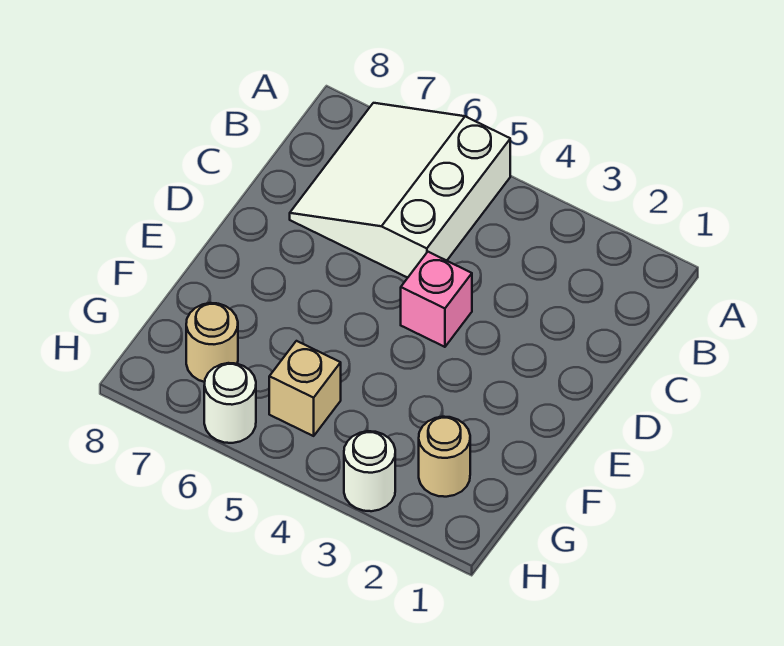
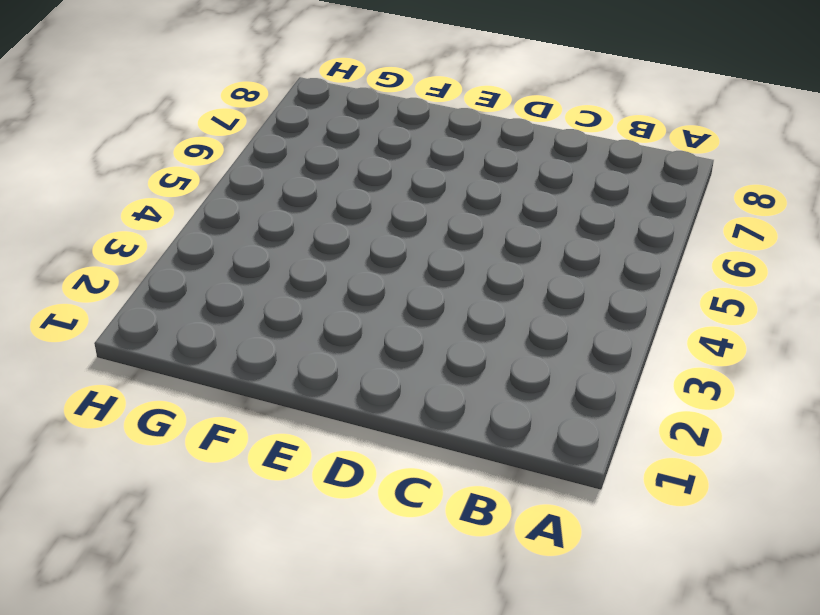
none -> white 3x3 slope [290,103,510,278]
none -> pink 1x1 brick [401,252,472,347]

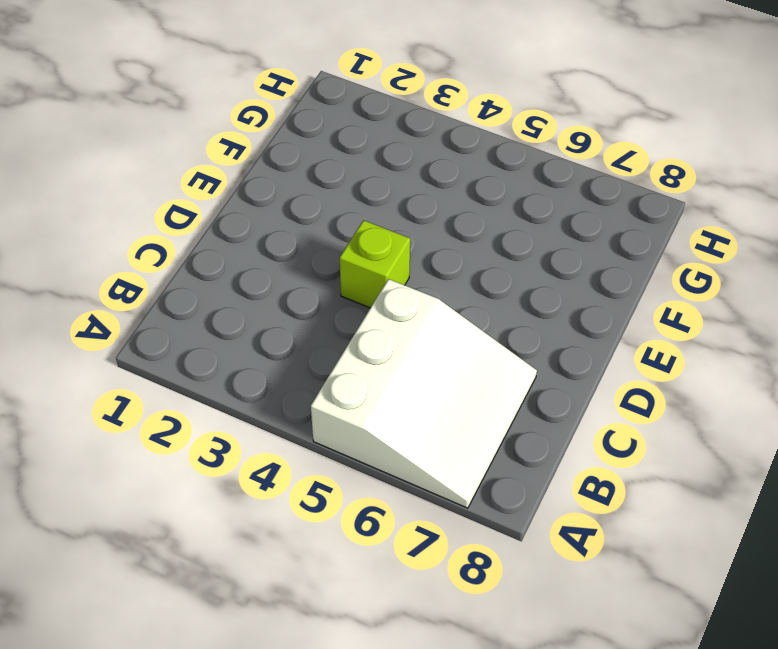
lime 1x1 brick [340,220,410,308] -> pink 1x1 brick [401,252,472,347]
none -> tan 1x1 round brick [419,417,470,497]
none -> tan 1x1 brick [269,341,341,436]

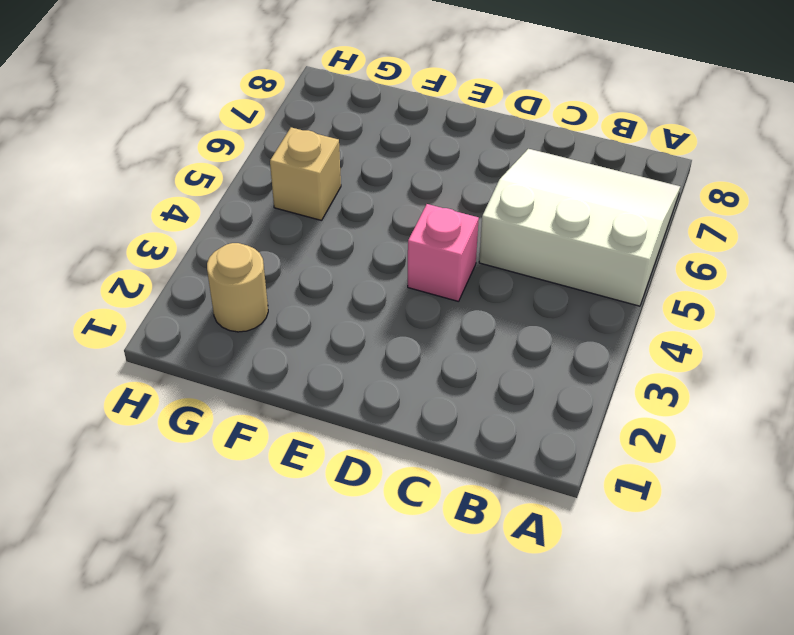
none -> tan 1x1 round brick [186,303,238,382]
none -> white 1x1 round brick [344,431,395,511]

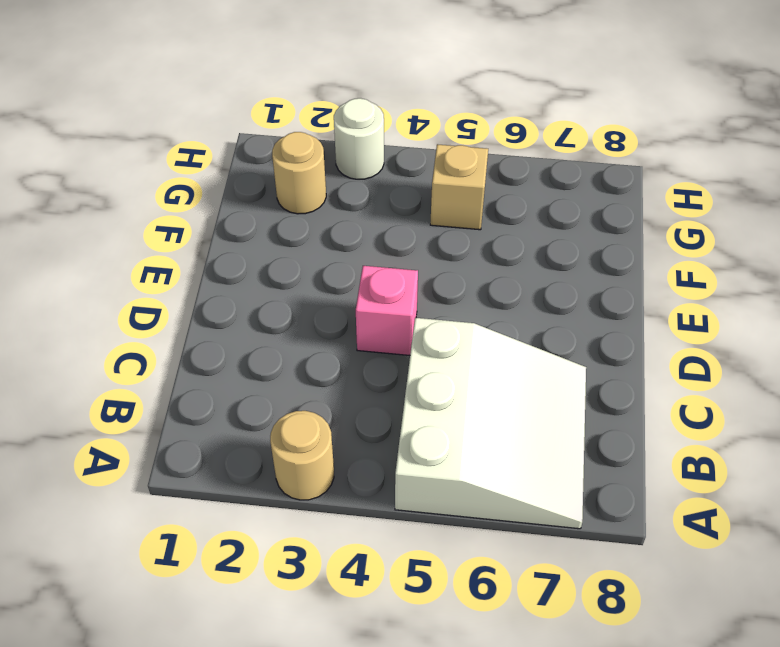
tan 1x1 round brick [270,411,334,500] -> tan 1x1 round brick moved to [186,303,238,382]
none -> white 1x1 round brick [204,363,256,443]

